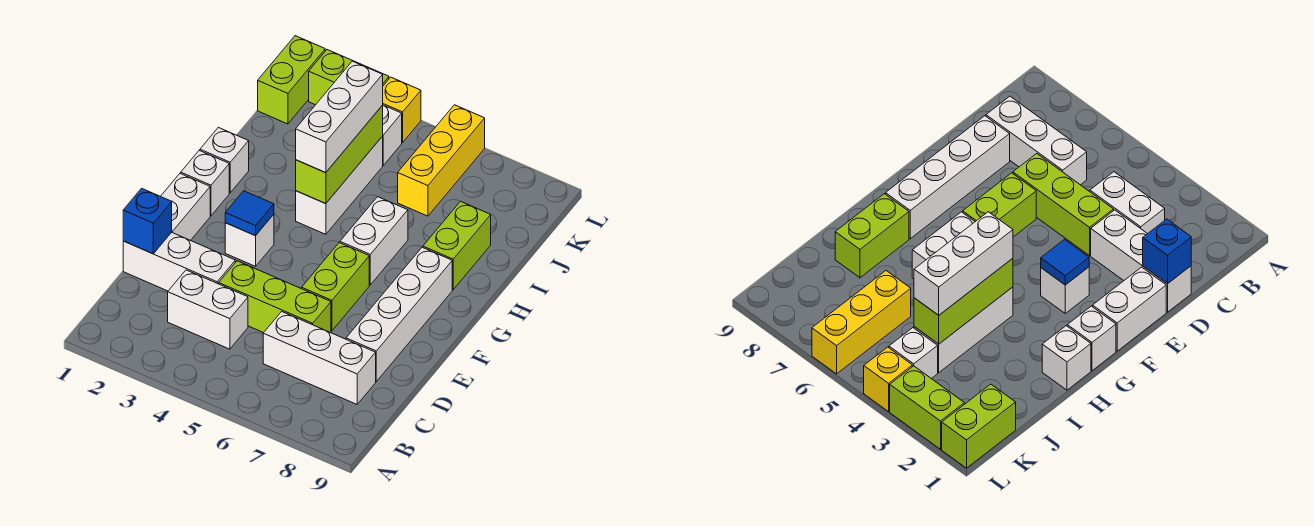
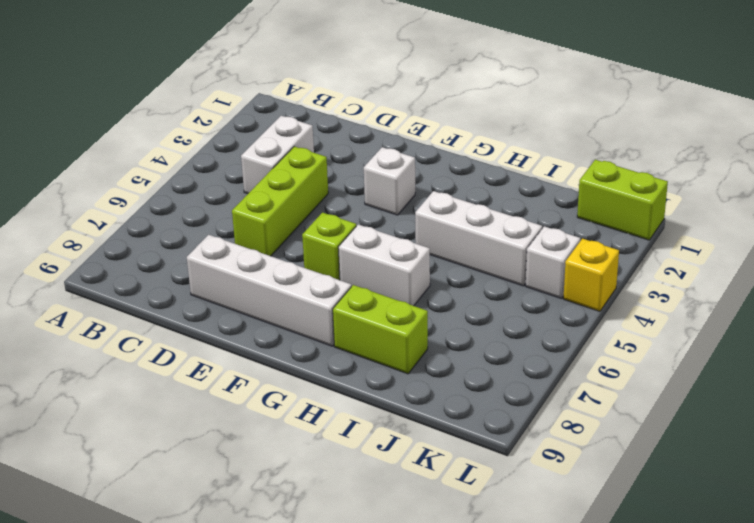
lime 1x1 brick [302,213,356,280] -> lime 1x2 brick [302,243,369,331]
none -> white 1x3 brick [263,312,376,404]
none -> white 1x3 brick [123,232,235,291]
none -> white 1x2 brick [161,173,210,241]

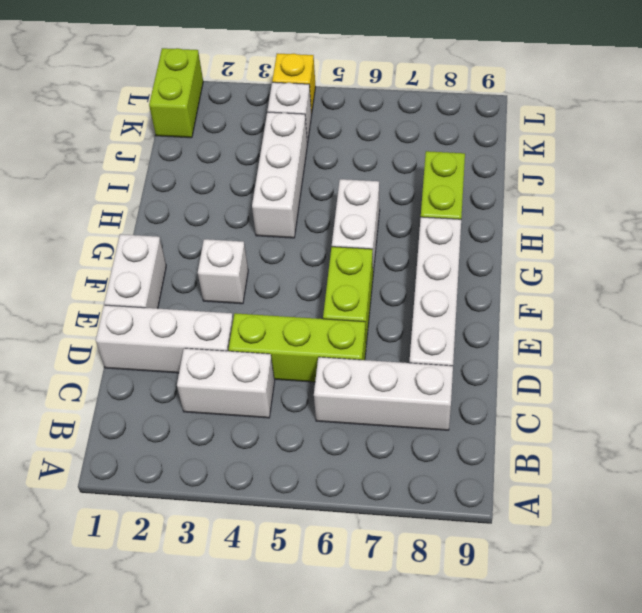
none -> white 1x1 brick [181,151,229,216]
none -> white 1x1 brick [200,127,249,193]
none -> yellow 1x3 brick [398,105,485,216]

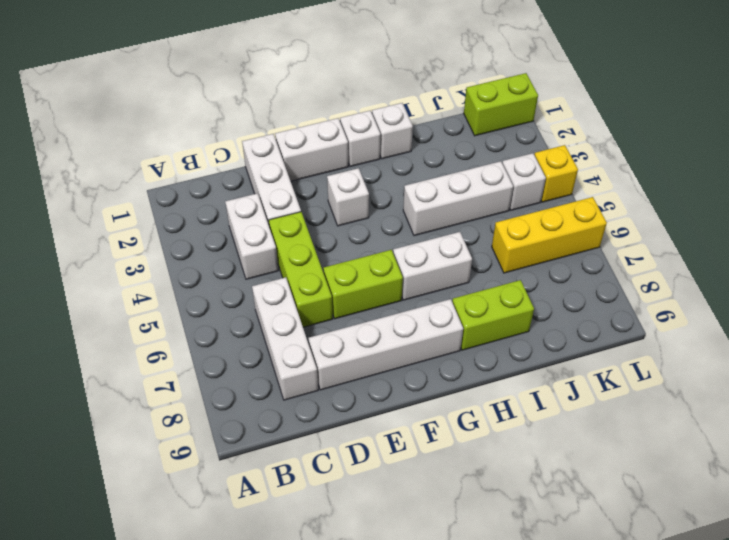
none -> lime 1x2 brick [309,50,389,105]
none -> blue 1x1 brick [123,188,172,254]
none -> blue 1x1 tile [225,191,274,236]

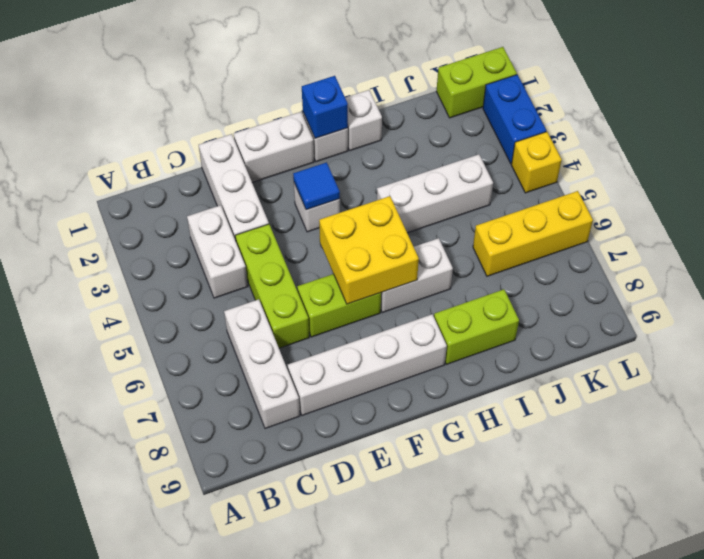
yellow 2x2 brick [319,196,419,304] -> none
blue 1x1 brick [302,76,348,138] -> blue 1x1 brick moved to [123,188,172,254]
blue 1x2 brick [483,75,546,164] -> lime 1x2 brick [309,50,389,105]
none -> white 1x1 brick [382,105,402,165]
none -> lime 1x3 brick [296,106,383,204]
none -> white 1x3 brick [296,61,383,173]

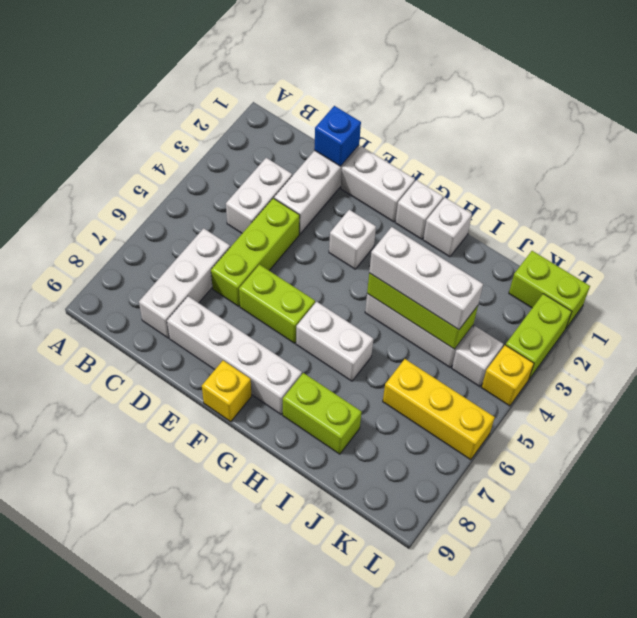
yellow 1x1 brick [202,361,251,422] -> none
none -> blue 1x1 tile [225,191,274,236]

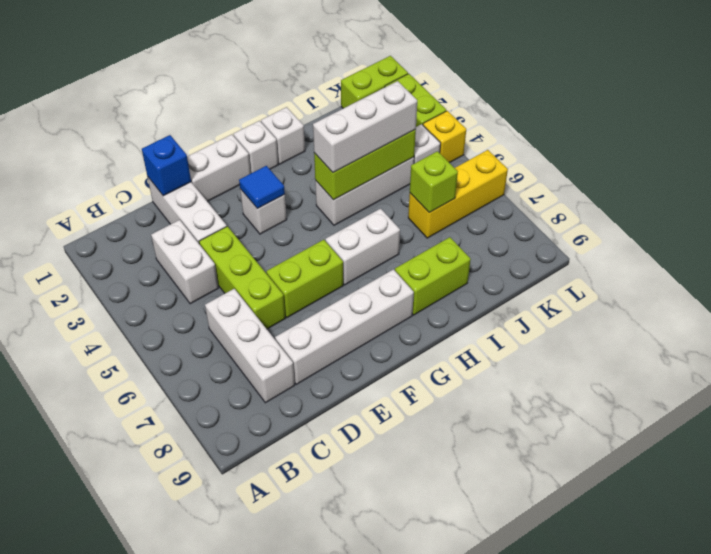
lime 1x1 brick [410,151,458,213] -> none

